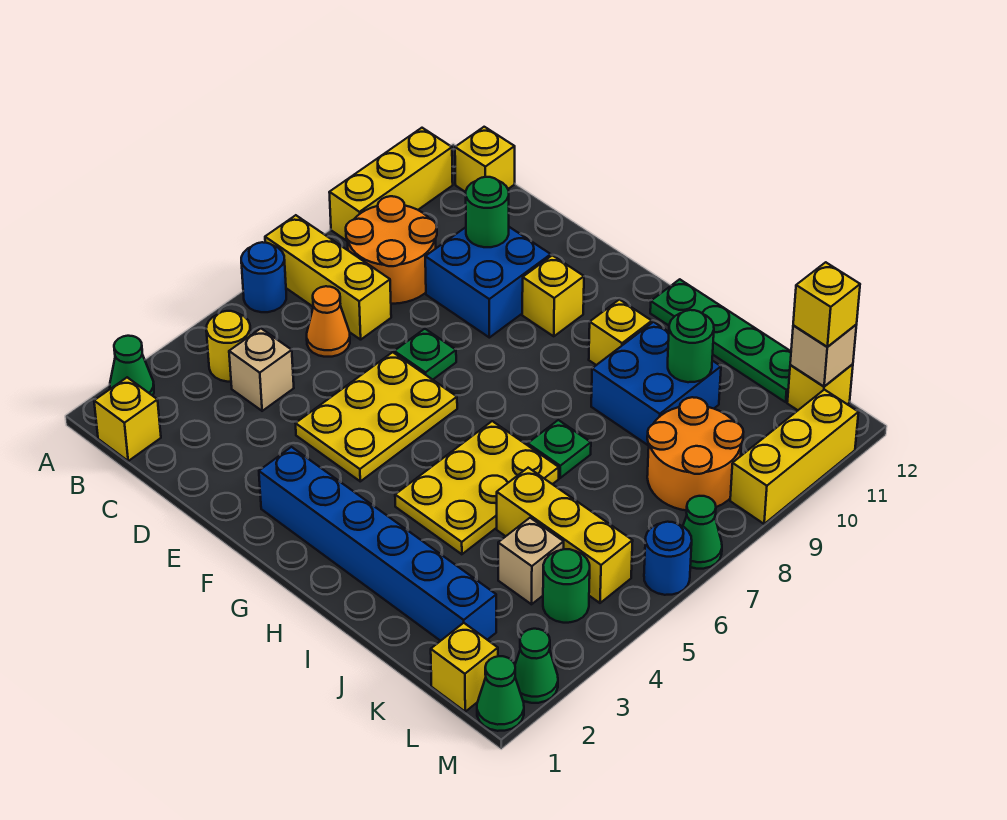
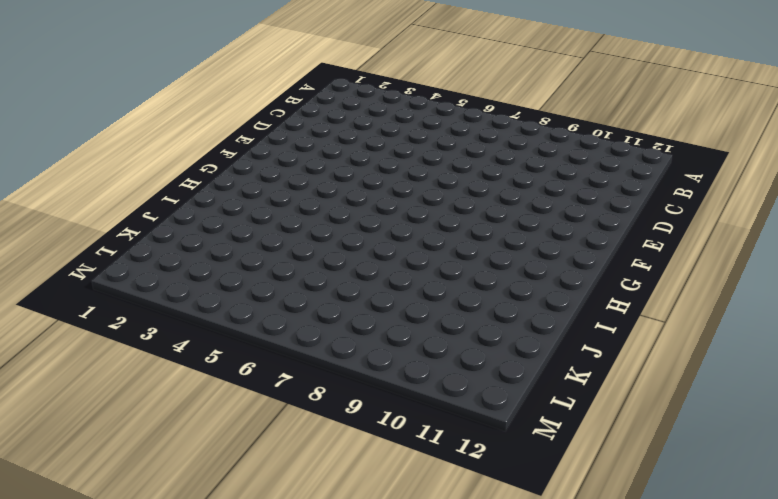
none -> green 1x1 cone [110,336,154,396]
none -> blue 1x1 round brick [241,242,286,312]
none -> yellow 1x3 brick [265,215,391,340]
none -> yellow 1x3 brick [329,128,453,241]

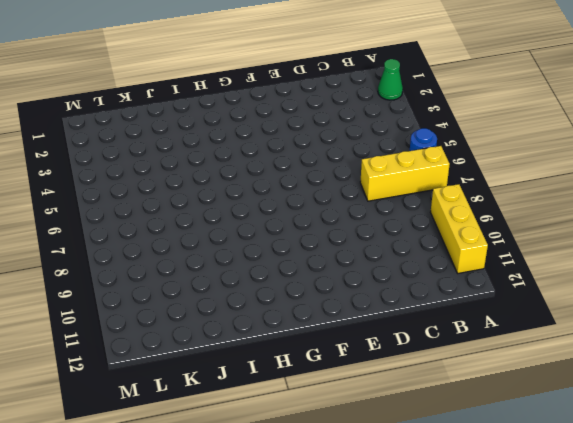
none -> yellow 1x1 brick [94,377,161,461]
none -> yellow 1x1 round brick [206,311,251,382]
none -> orange 2x2 round brick [346,196,437,304]
none -> yellow 1x1 brick [455,127,515,192]

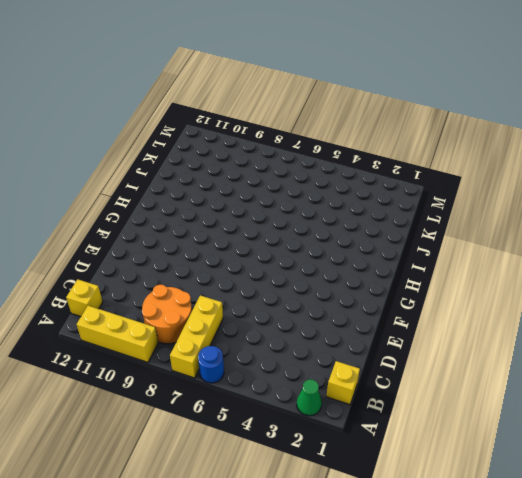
none -> yellow 1x1 round brick [206,311,251,382]
none -> tan 1x1 brick [229,329,294,411]
none -> orange 1x1 cone [307,286,350,357]
none -> blue 2x2 brick [425,227,551,338]

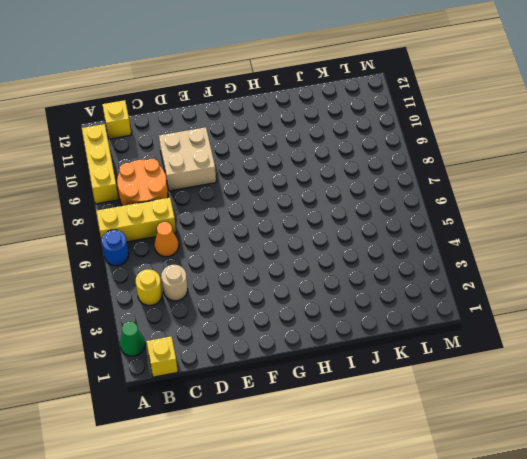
tan 1x1 round brick [161,265,188,301] -> tan 1x1 brick [229,329,294,411]
tan 2x2 brick [159,127,216,191] -> blue 2x2 brick [425,227,551,338]
none -> yellow 2x3 plate [295,352,457,481]
none -> green 1x1 plate [394,329,456,380]
none -> blue 1x6 brick [259,447,496,641]
none -> yellow 1x1 brick [522,255,584,336]

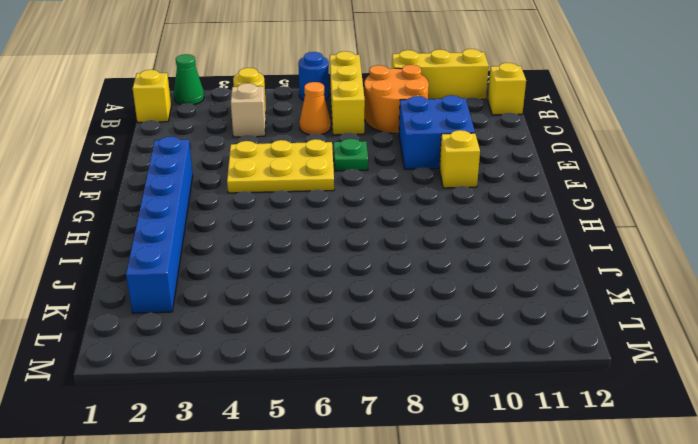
none -> yellow 2x3 plate [395,421,559,554]
none -> yellow 1x1 brick [589,300,652,365]
none -> green 1x4 plate [650,279,791,402]
none -> green 1x1 plate [528,420,591,478]

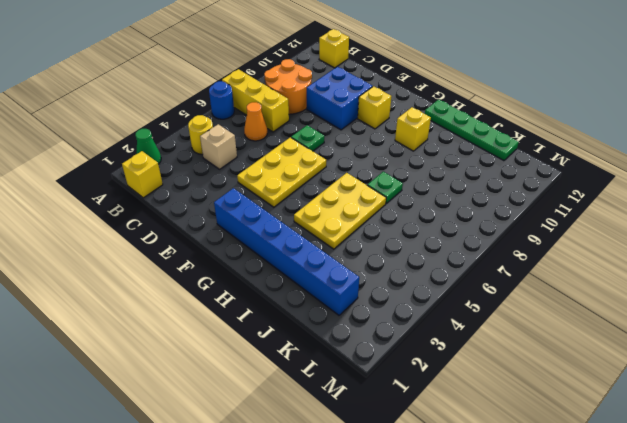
none -> yellow 1x3 brick [329,128,453,241]
none -> blue 2x2 brick [591,322,721,446]
none -> yellow 1x3 brick [497,468,633,603]
none -> tan 1x1 brick [498,518,564,604]

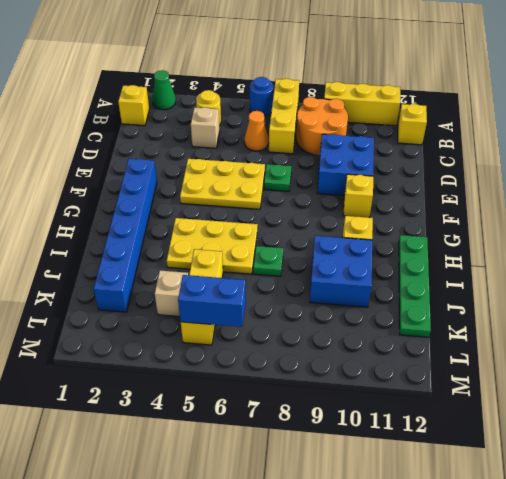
blue 1x2 brick [178,275,246,327] -> none
none -> orange 2x2 round brick [647,397,743,511]
none -> yellow 1x1 brick [431,623,498,712]
none -> green 1x1 round brick [543,549,590,623]
none -> yellow 1x1 brick [787,364,853,410]

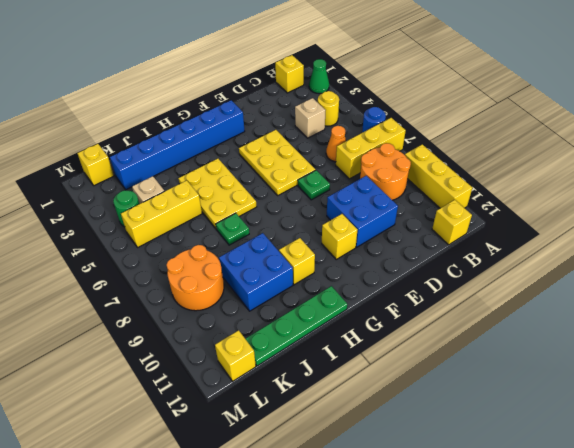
none -> green 1x1 cone [477,656,524,731]
none -> green 1x1 cone [515,629,558,703]
none -> blue 1x1 round brick [644,522,692,595]
none -> green 1x1 cone [683,496,722,569]

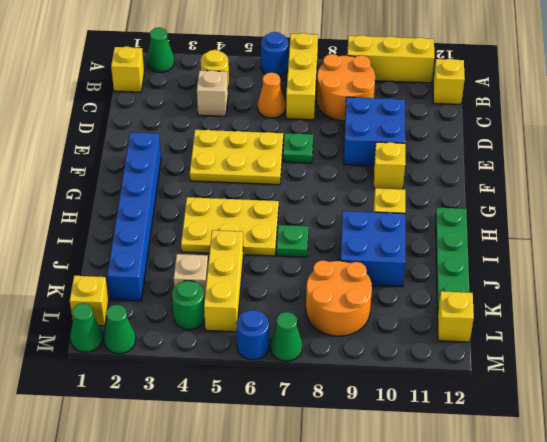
none -> yellow 1x3 brick [730,390,859,524]
none -> green 1x1 round brick [466,177,509,247]
none -> green 1x1 round brick [668,310,714,382]
none -> tan 1x1 brick [790,325,856,386]

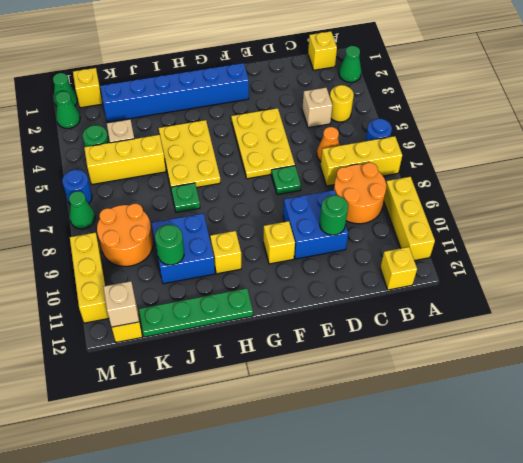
none -> yellow 1x1 brick [793,262,860,347]

